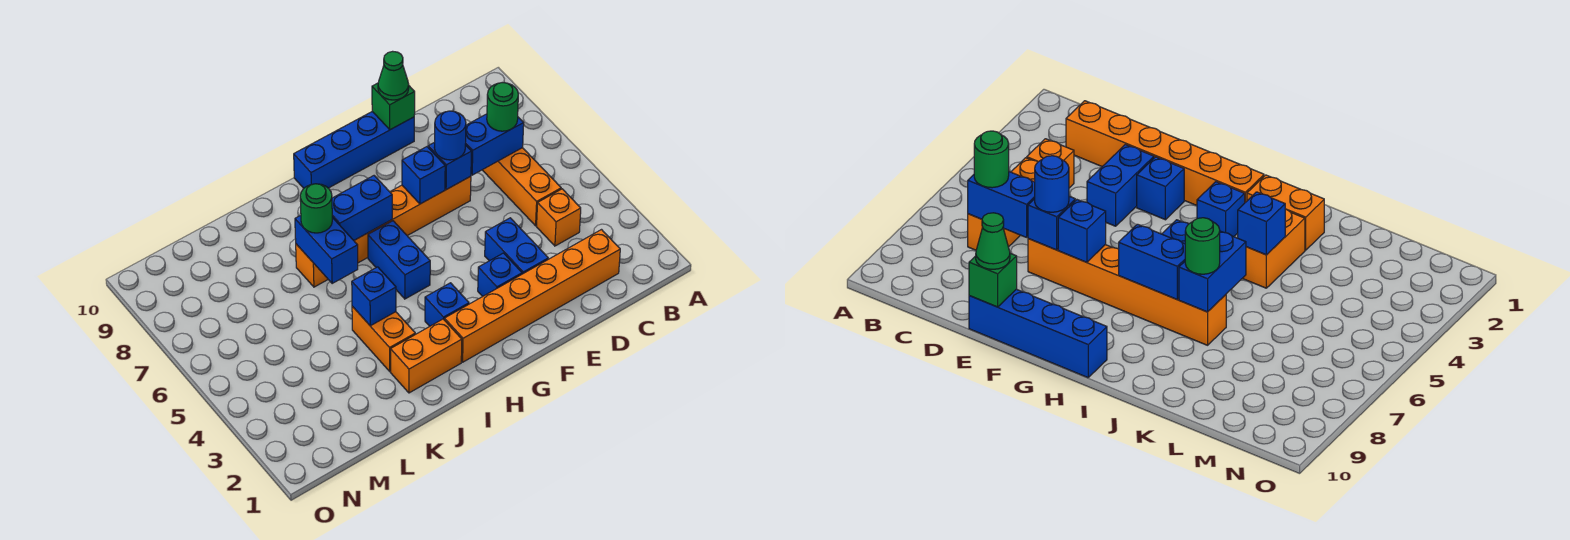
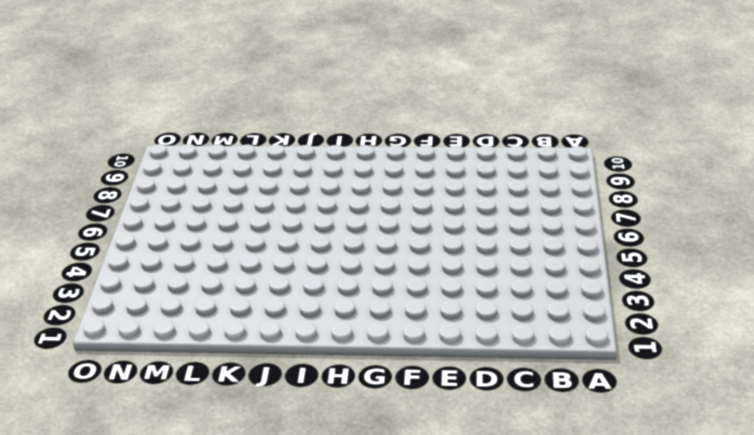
none -> orange 1x6 brick [445,230,620,362]
none -> orange 1x1 brick [537,189,581,246]
none -> orange 1x3 brick [483,148,561,226]

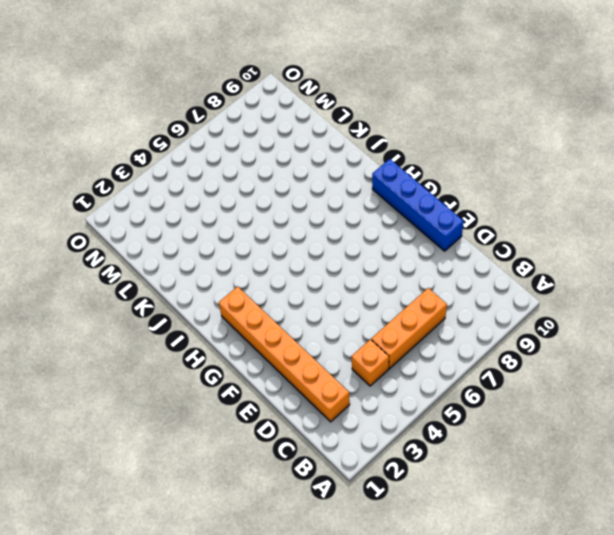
none -> blue 1x2 brick [485,218,548,274]
none -> orange 1x6 brick [296,176,471,287]
none -> blue 1x1 brick [478,253,522,296]

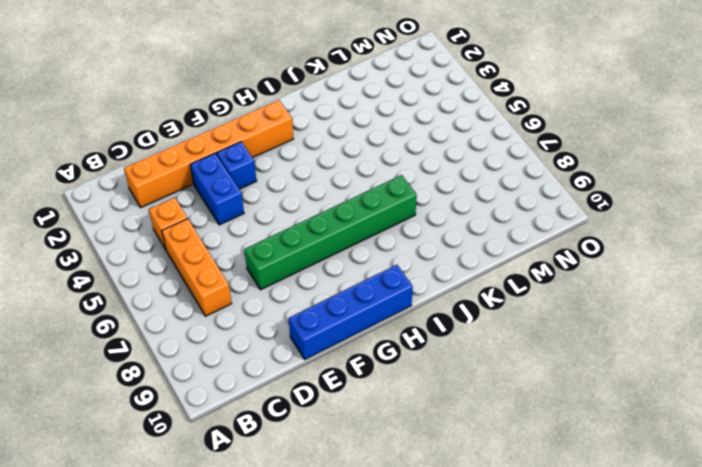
green 1x6 brick [244,175,417,290] -> orange 1x6 brick [296,176,471,287]
none -> blue 1x1 brick [425,283,469,326]
none -> blue 1x2 brick [368,221,430,299]
none -> orange 1x2 brick [391,319,462,393]

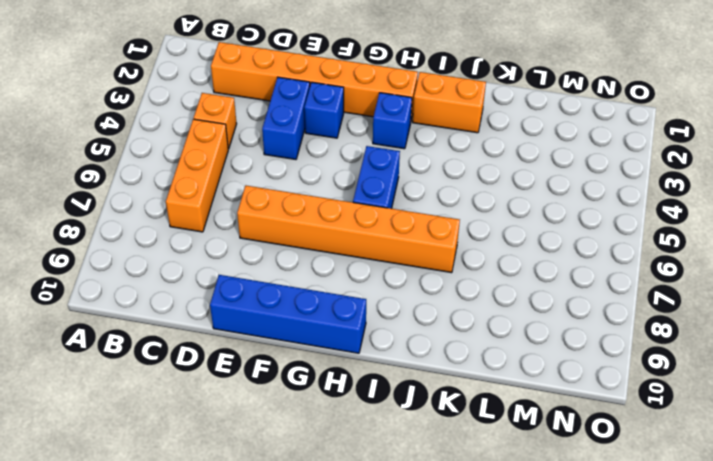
none -> orange 1x2 brick [352,306,415,371]
none -> blue 1x2 brick [465,114,524,175]
none -> blue 1x1 brick [428,142,472,190]

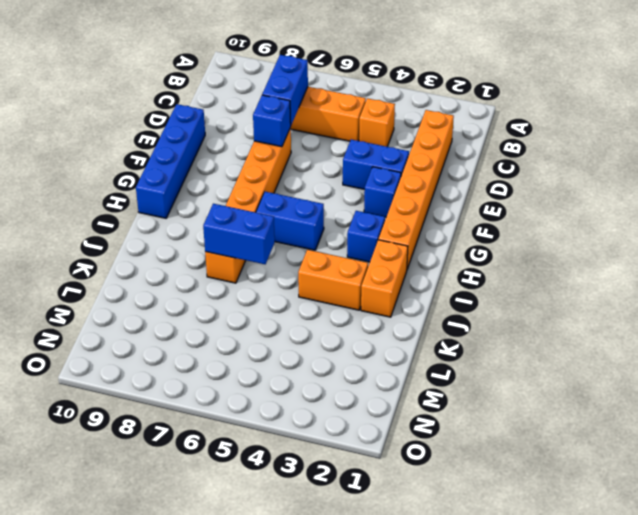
none -> green 1x1 brick [372,83,415,130]
none -> blue 1x1 brick [402,147,445,204]
none -> blue 1x2 brick [332,176,392,240]

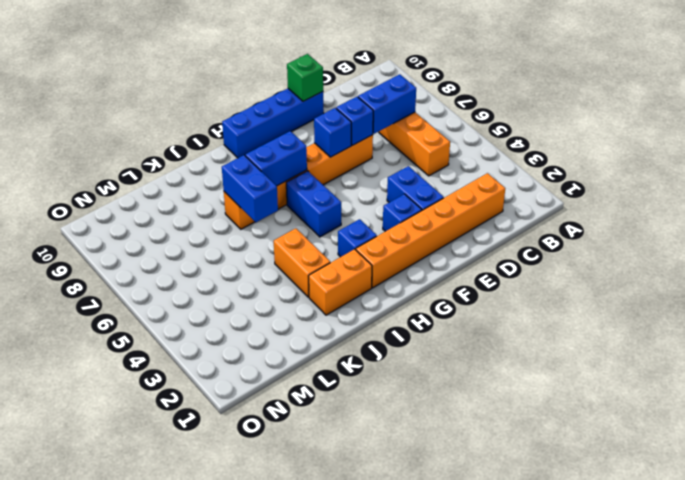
none -> orange 1x1 brick [537,189,581,246]
none -> blue 1x1 brick [352,267,396,326]
none -> green 1x1 round brick [487,83,518,131]

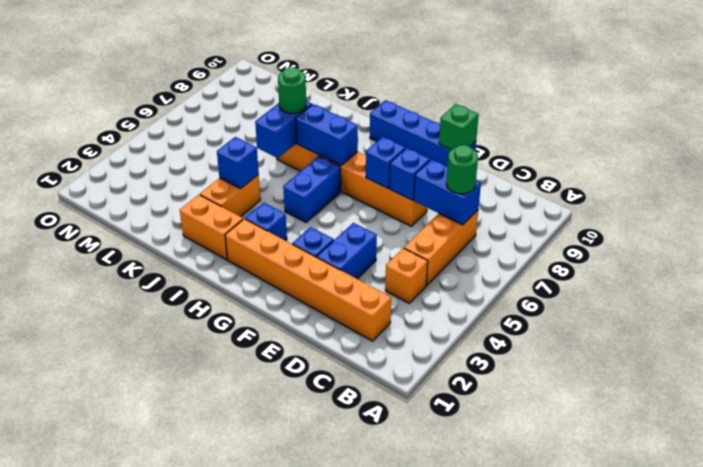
none -> blue 1x1 round brick [434,111,466,160]
none -> green 1x1 cone [378,51,409,100]

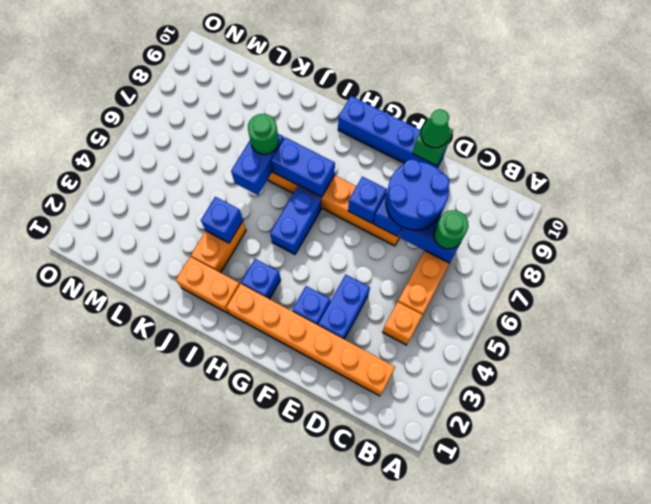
blue 2x2 round brick [386,159,450,230] -> blue 1x1 round brick [434,111,466,160]

